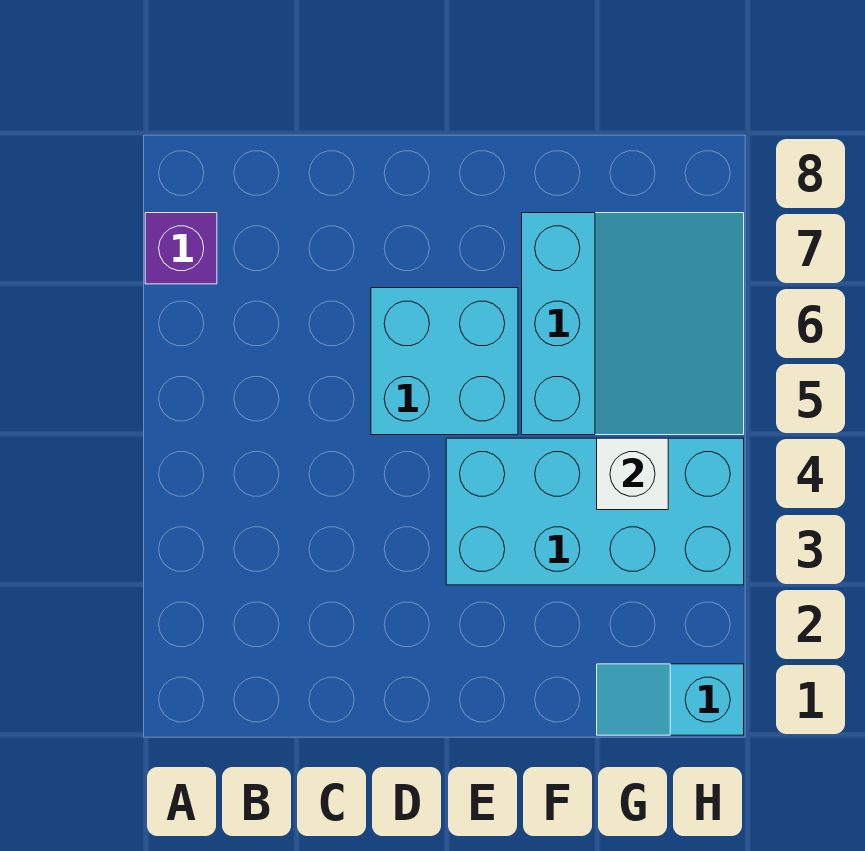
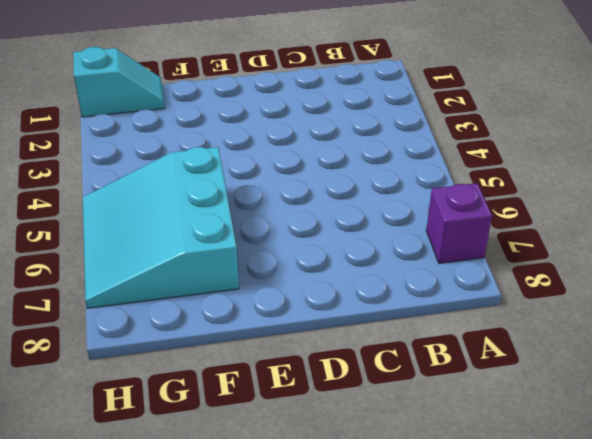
none -> cyan 2x2 brick [371,288,518,435]
none -> cyan 2x4 brick [446,438,744,585]

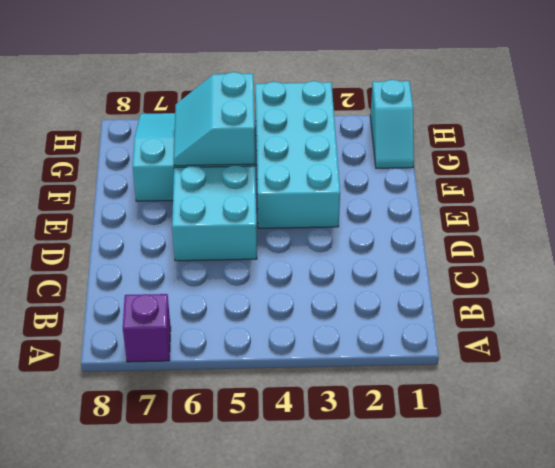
cyan 2x2 slope [174,72,255,166] -> none
none -> white 1x1 brick [597,438,668,510]

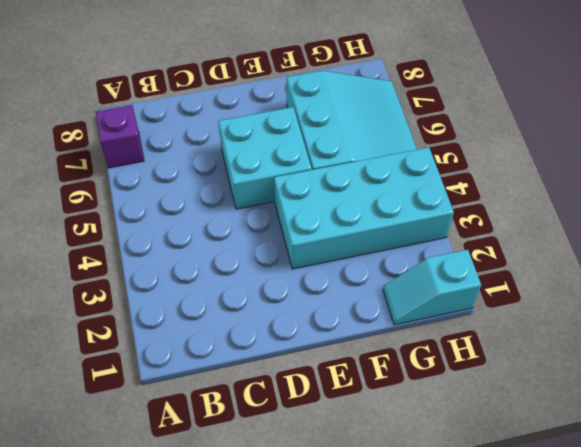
none -> white 1x1 brick [597,438,668,510]

